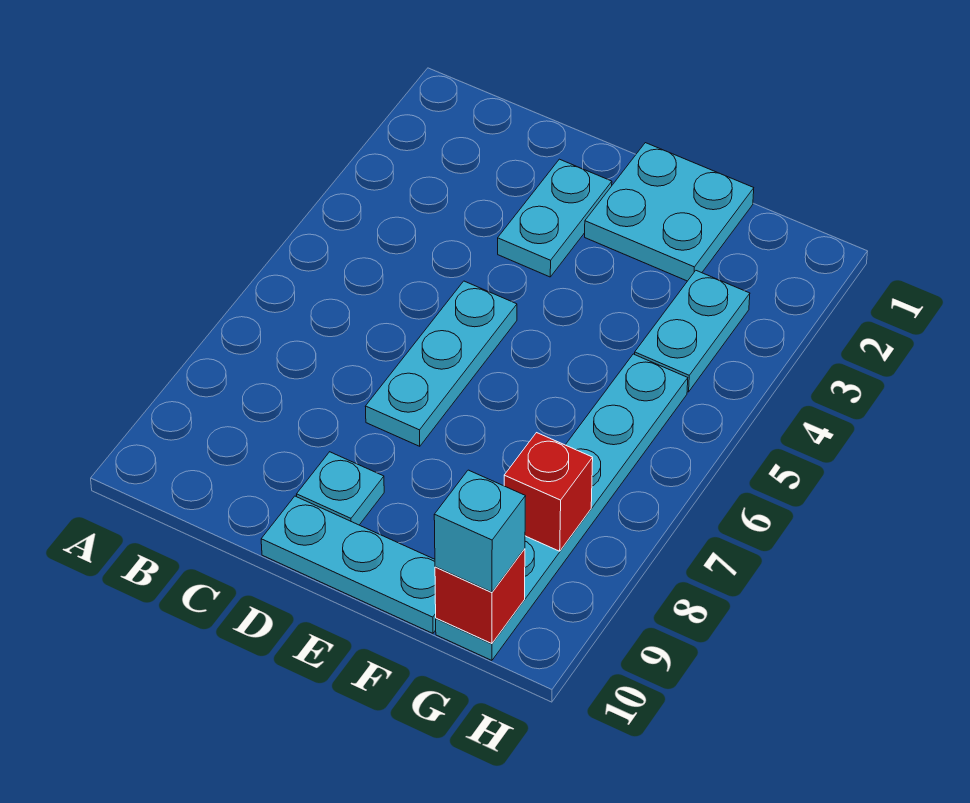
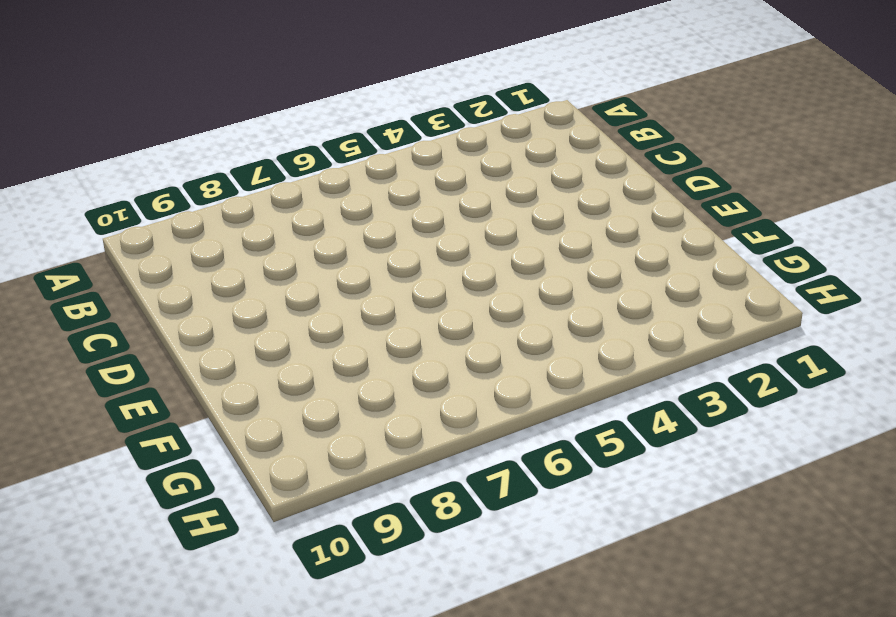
none -> cyan 1x2 plate [498,159,612,277]
none -> cyan 1x3 plate [365,281,517,446]

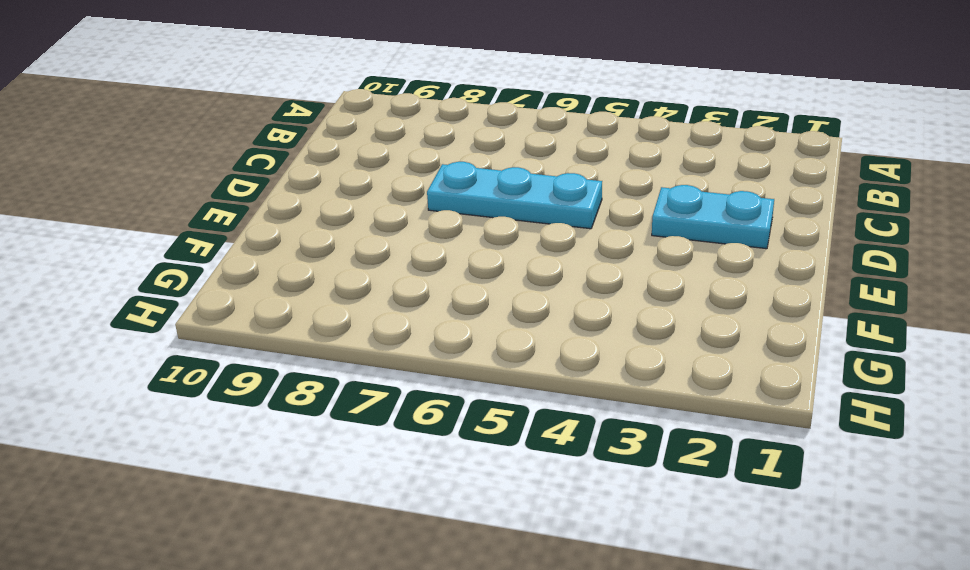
none -> cyan 1x1 plate [297,452,384,525]
none -> cyan 1x3 plate [261,496,436,633]

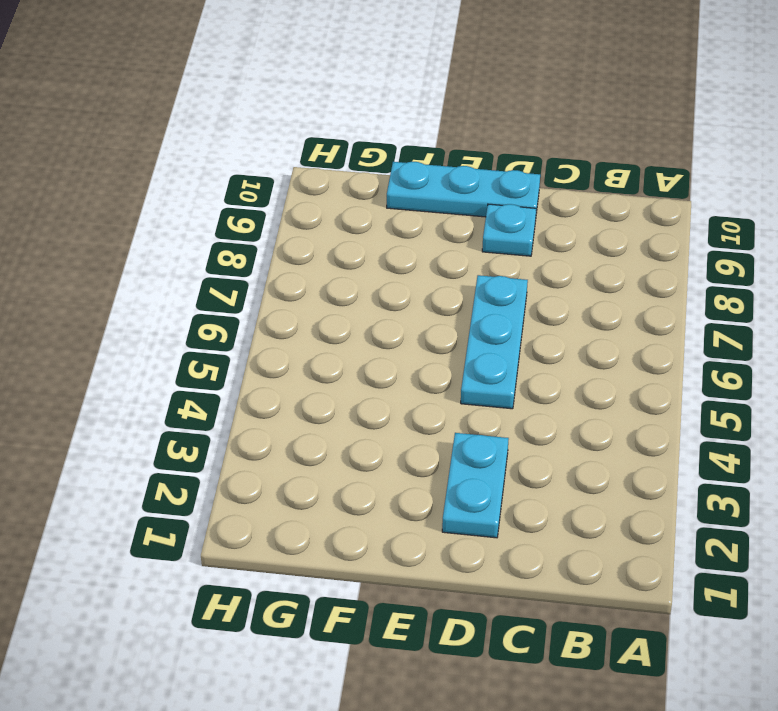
none -> cyan 2x2 plate [585,143,754,281]
none -> cyan 1x2 plate [635,271,750,392]

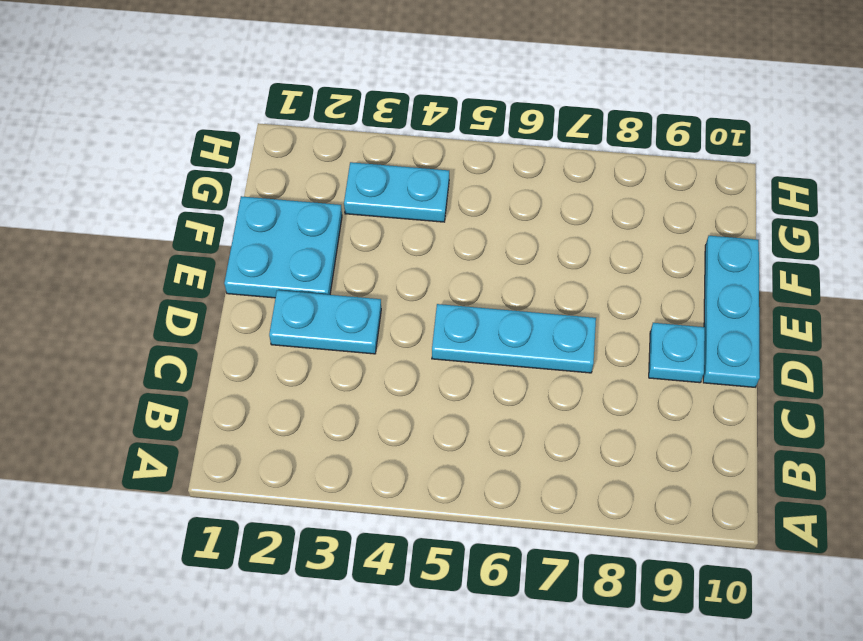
none -> cyan 1x6 plate [436,354,688,660]
none -> red 1x1 brick [504,433,593,551]

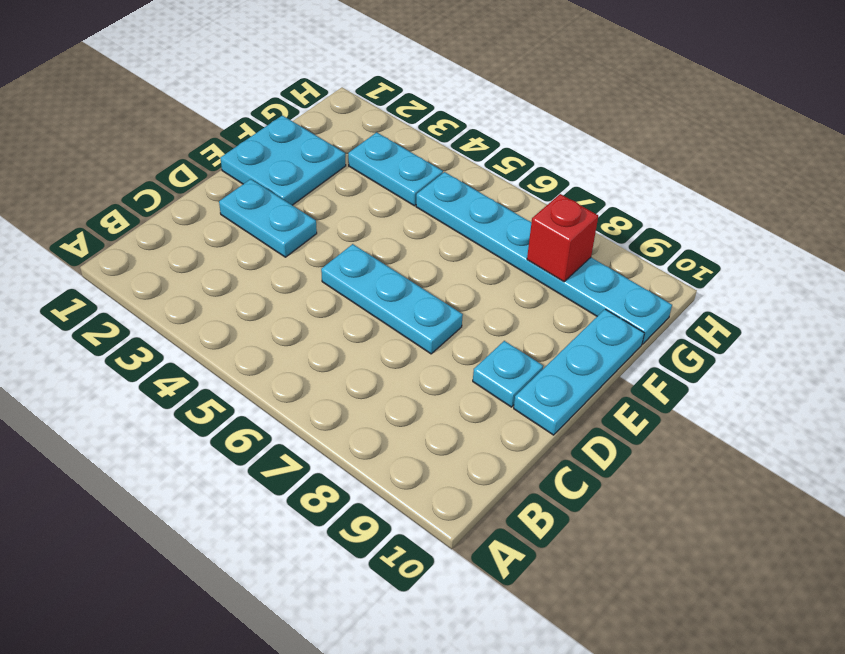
none -> red 1x1 brick [435,549,525,644]
none -> cyan 1x1 brick [434,470,526,592]

